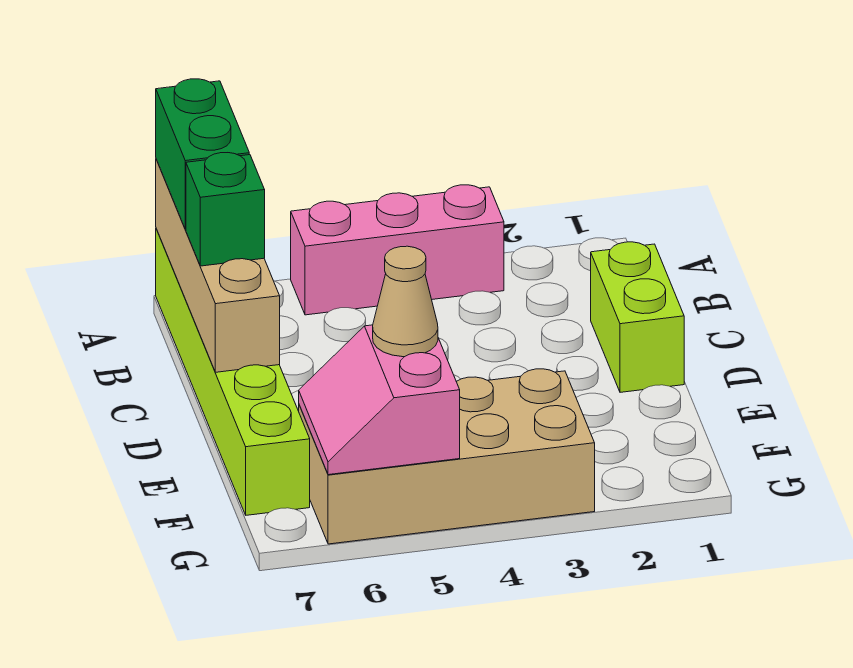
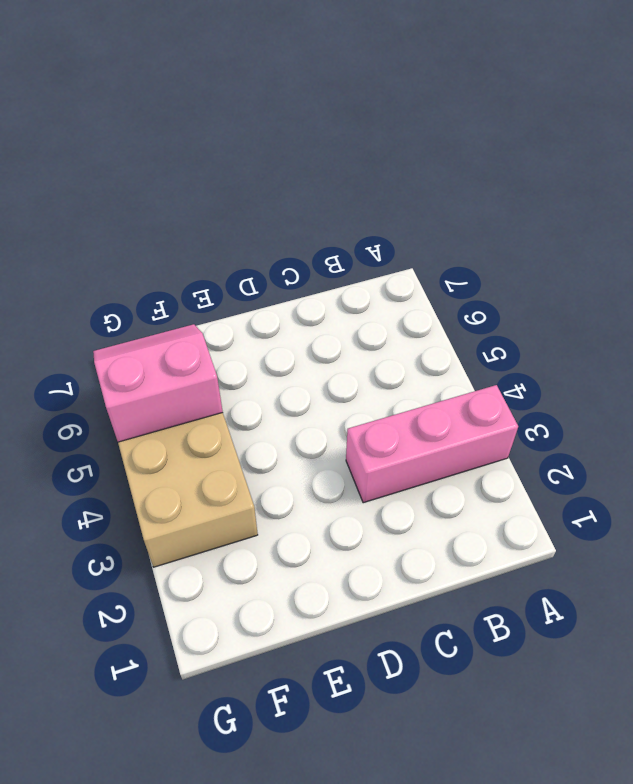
pink 1x3 brick [346,385,518,503] -> pink 1x3 brick turned to [291,185,504,315]
none -> lime 1x6 brick [156,229,310,515]
none -> lime 1x2 brick [591,242,684,392]

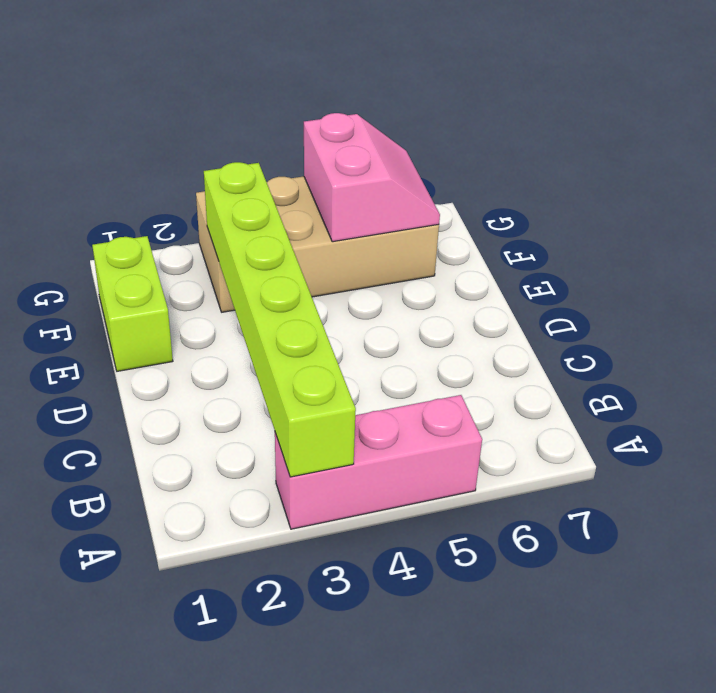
lime 1x6 brick [204,162,356,477] -> lime 1x6 brick moved to [156,229,310,515]
lime 1x2 brick [92,236,173,371] -> lime 1x2 brick moved to [591,242,684,392]
none -> tan 1x4 brick [156,159,280,372]
none -> green 1x2 brick [156,79,249,229]

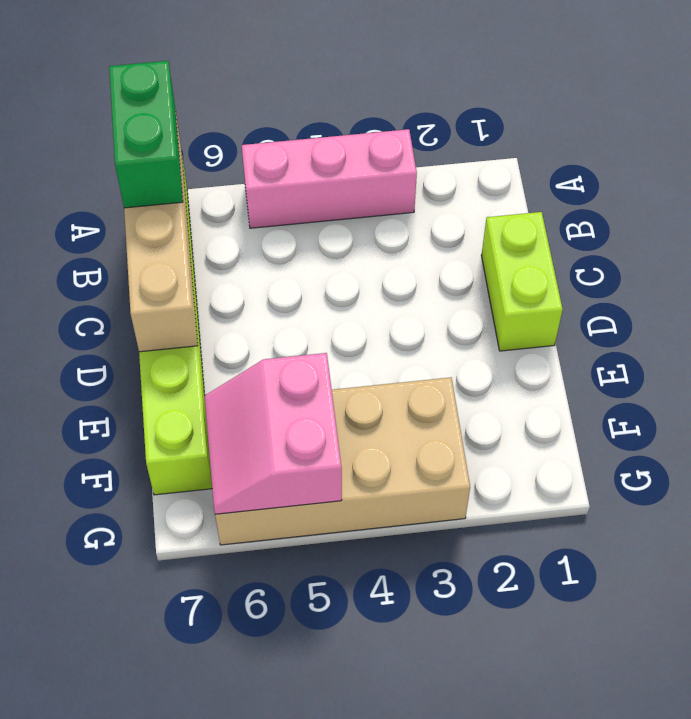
none -> green 1x1 brick [186,153,265,266]
none -> tan 1x1 cone [373,246,438,357]

